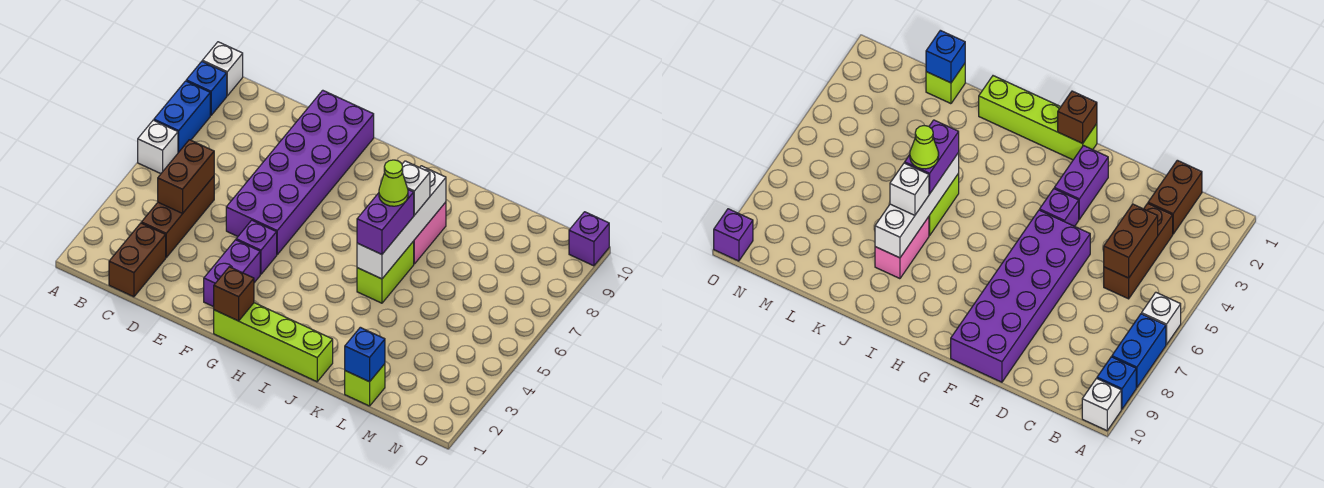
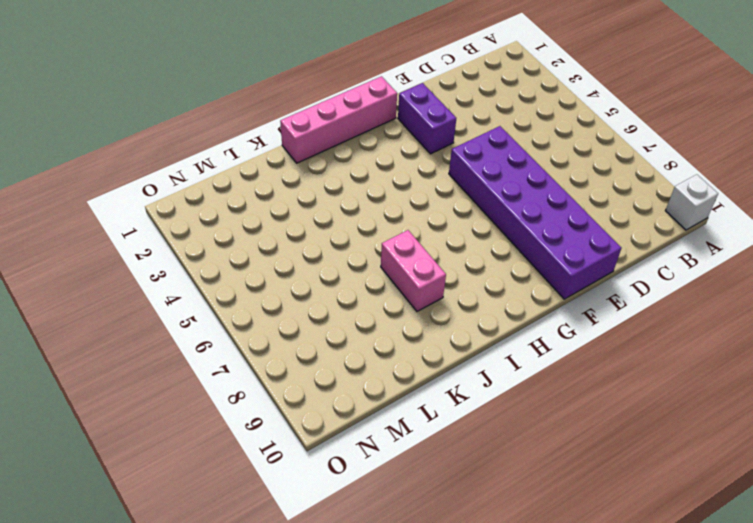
pink 1x4 brick [280,76,397,163] -> lime 1x4 brick [214,303,333,382]
none -> white 1x1 brick [138,120,178,174]
none -> blue 1x2 brick [154,81,210,153]
none -> blue 1x1 brick [186,62,227,115]

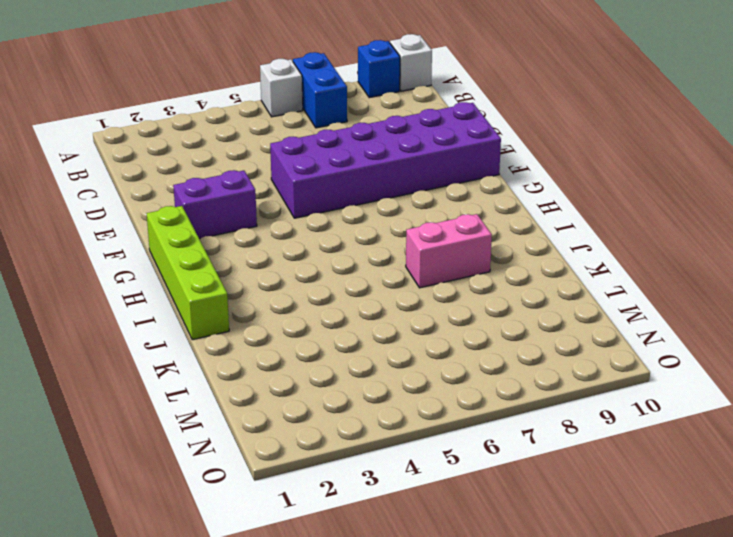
blue 1x2 brick [293,52,347,128] -> blue 1x2 brick turned to [154,81,210,153]
none -> brown 1x2 brick [109,223,166,297]
none -> brown 1x3 brick [141,176,214,257]
none -> purple 1x1 brick [236,220,277,274]

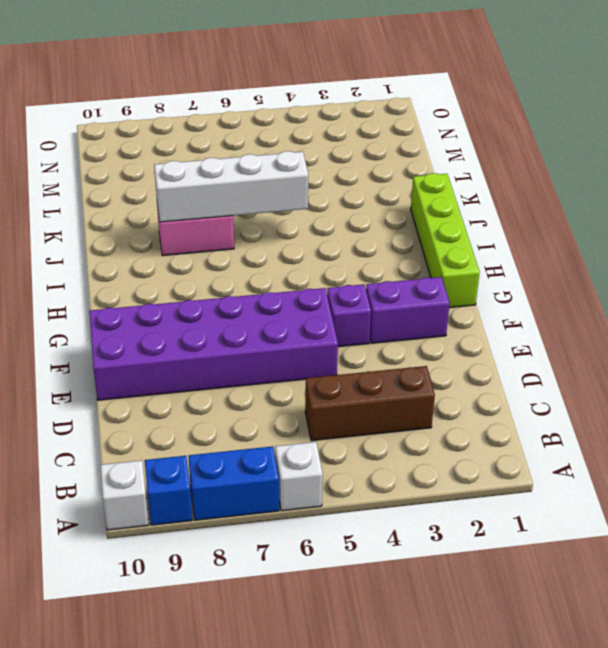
none -> brown 1x2 brick [109,223,166,297]
none -> lime 1x2 brick [357,241,414,303]
none -> lime 1x1 brick [345,364,385,406]

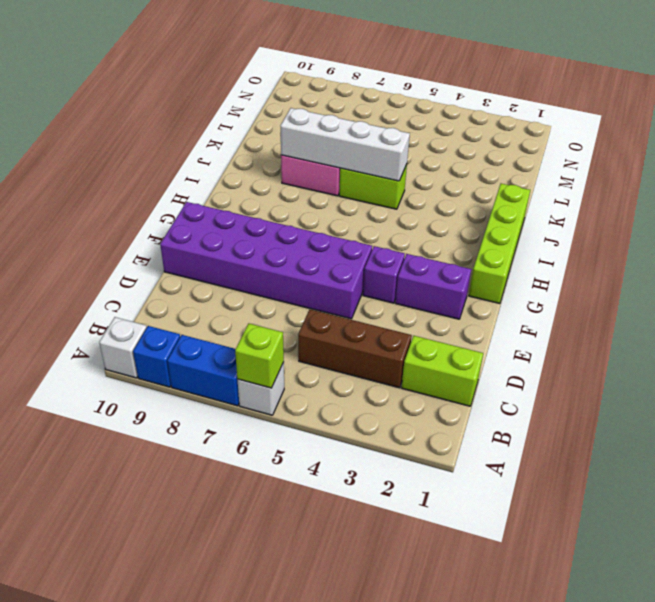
lime 1x1 brick [235,324,284,388] -> lime 1x1 brick moved to [345,364,385,406]
lime 1x2 brick [401,336,483,406] -> brown 1x2 brick [109,223,166,297]
none -> purple 1x1 brick [569,212,609,266]
none -> brown 1x2 brick [158,140,214,213]
none -> brown 1x1 brick [214,267,254,321]

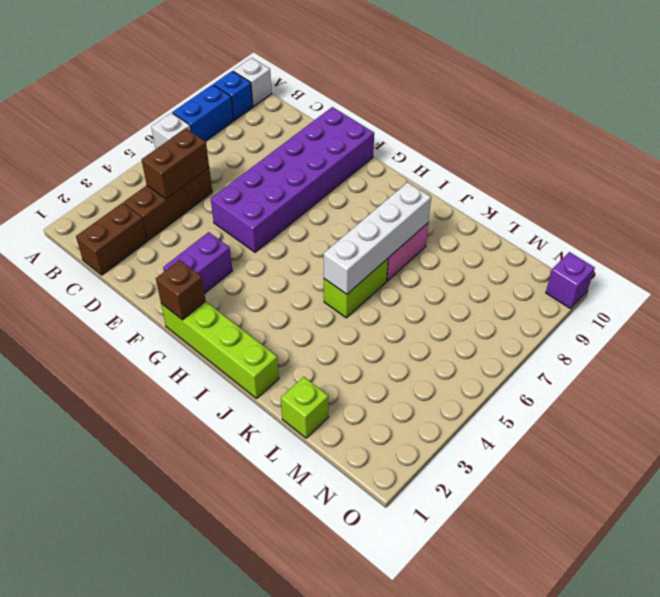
none -> purple 1x1 brick [236,220,277,274]
none -> blue 1x1 brick [345,327,385,382]
none -> purple 1x2 brick [357,190,414,254]

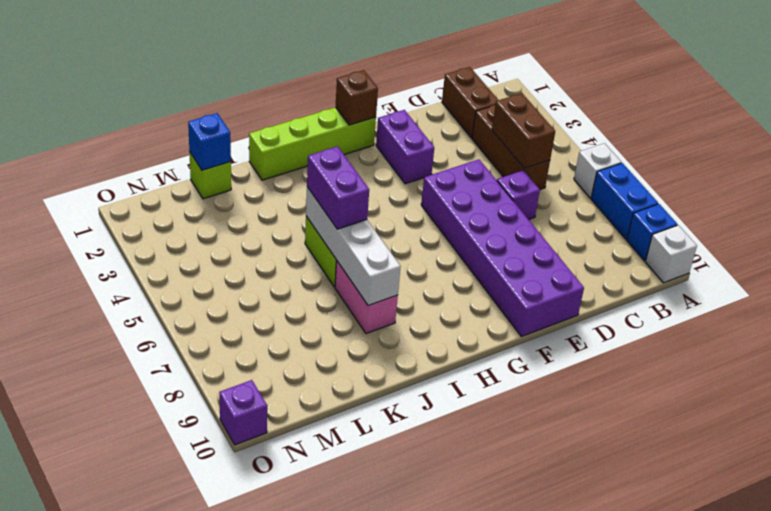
purple 1x1 brick [497,170,540,219] -> purple 1x1 brick moved to [236,220,277,274]
none -> white 1x1 brick [402,161,430,215]
none -> lime 1x1 cone [379,160,408,206]

